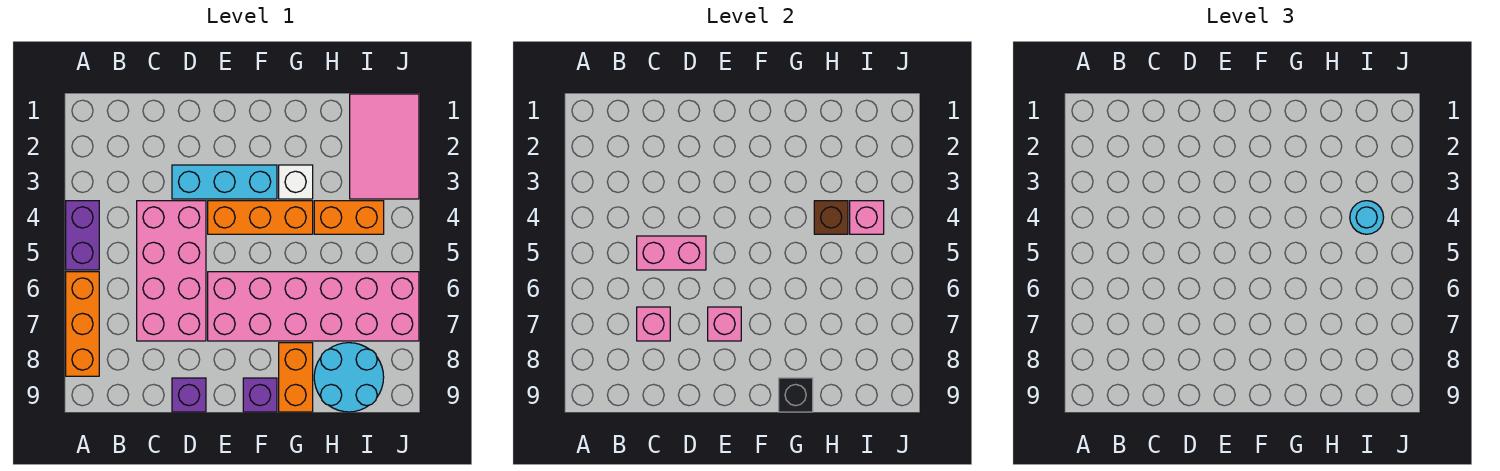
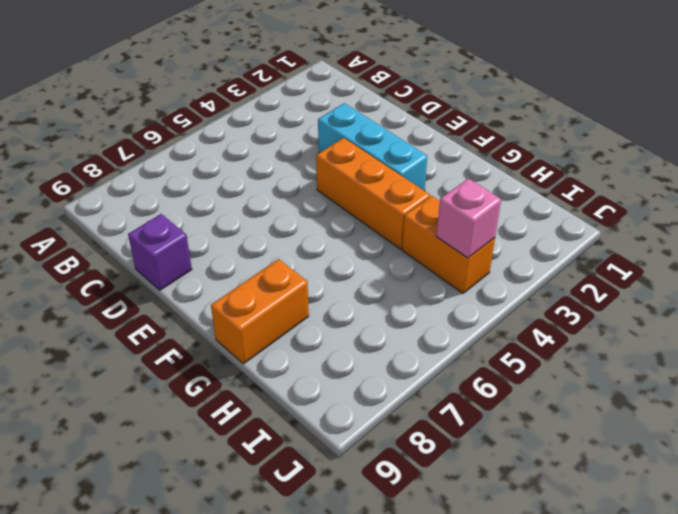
none -> purple 1x2 brick [66,201,99,270]
none -> orange 1x3 brick [66,272,99,376]
none -> pink 2x4 brick [137,201,206,341]

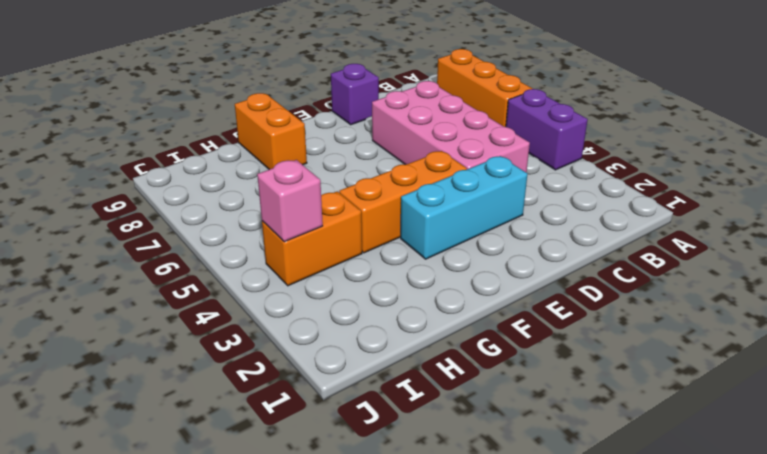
none -> pink 2x6 brick [208,272,419,341]
none -> purple 1x1 brick [243,378,277,412]
none -> white 1x1 brick [279,165,313,199]

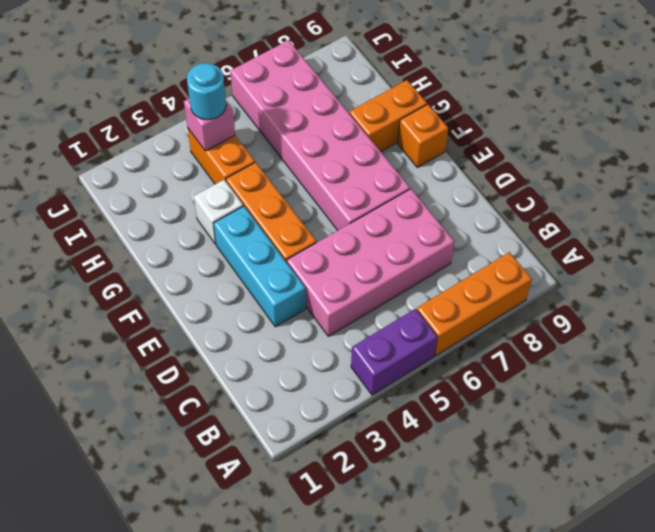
orange 1x1 brick [398,104,448,167] -> purple 1x1 brick [243,378,277,412]
none -> purple 1x1 brick [172,378,206,412]
none -> cyan 2x2 round brick [314,343,384,412]
none -> pink 2x3 tile [350,94,419,199]

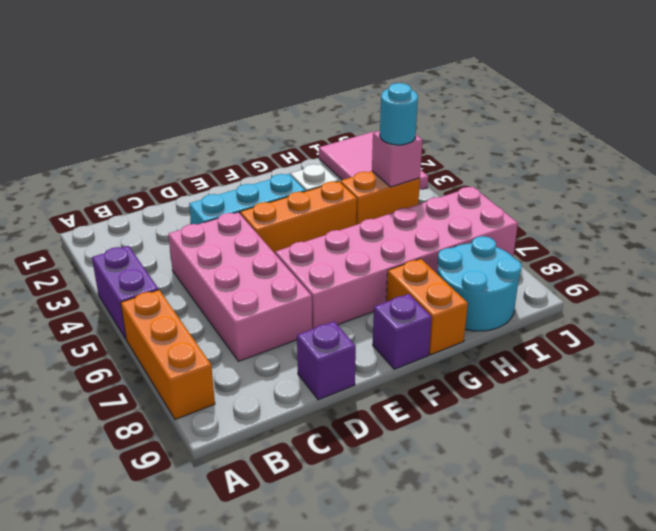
none -> pink 1x2 brick [637,236,706,270]
none -> pink 1x1 brick [637,307,670,341]
none -> pink 1x1 brick [708,307,741,341]

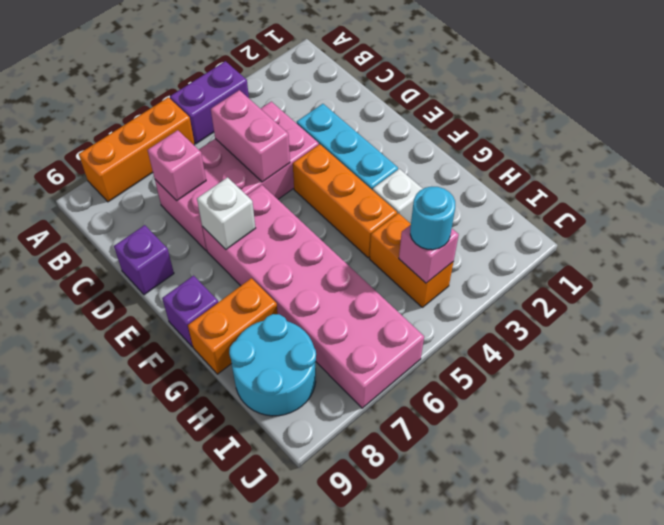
white 1x1 brick [197,177,255,249] -> pink 1x1 brick [708,307,741,341]
none -> pink 2x3 tile [350,94,419,199]
none -> black 1x1 brick [779,378,813,412]
none -> brown 1x1 brick [814,201,848,234]

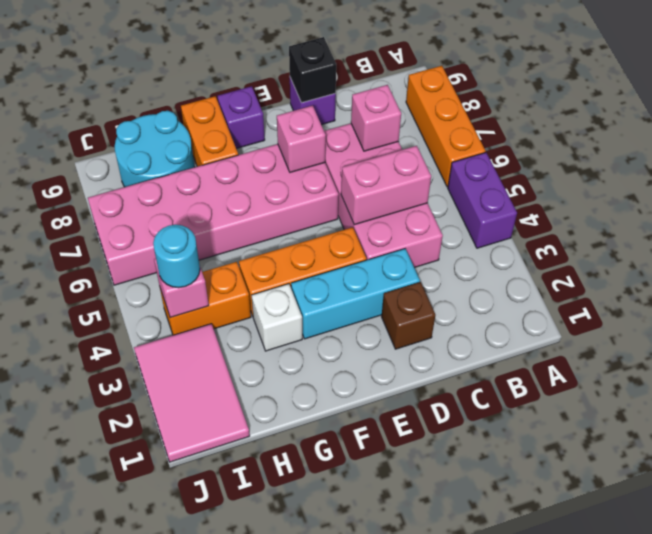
brown 1x1 brick [382,282,435,349] -> brown 1x1 brick moved to [814,201,848,234]
black 1x1 brick [289,37,336,103] -> black 1x1 brick moved to [779,378,813,412]

